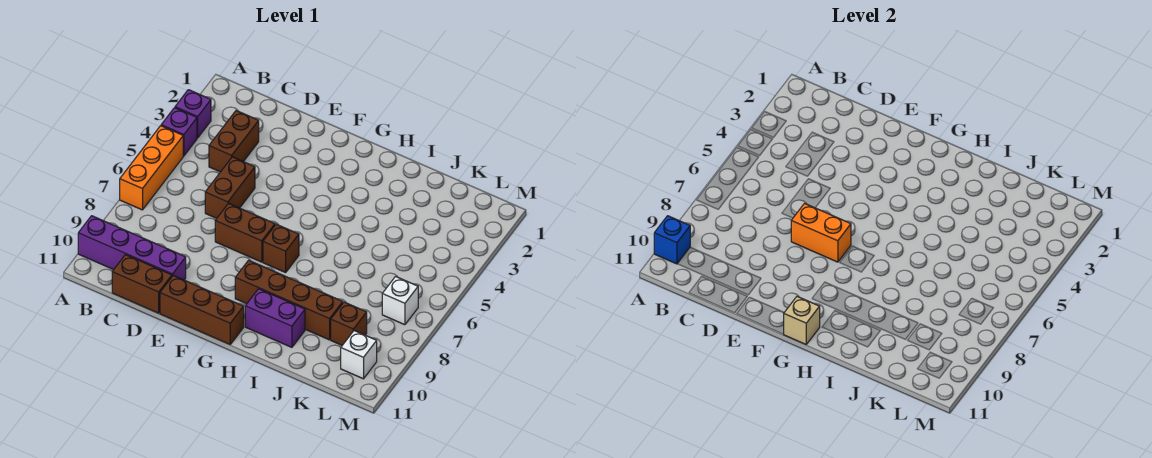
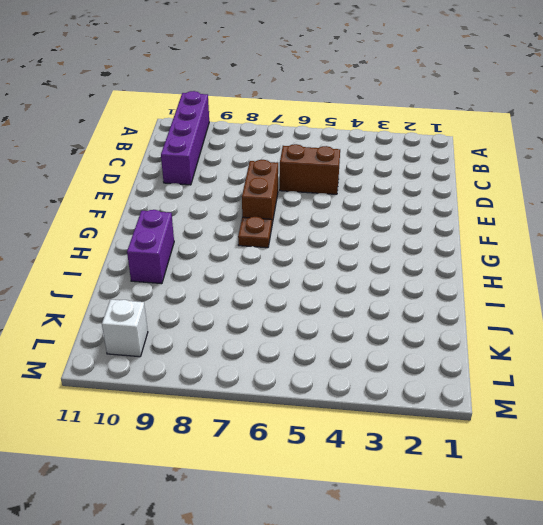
brown 1x1 plate [238,217,272,248] -> brown 1x1 brick [263,224,299,272]
none -> purple 1x1 brick [175,90,211,138]
none -> purple 1x1 brick [161,108,197,156]
none -> orange 1x3 brick [120,126,183,210]

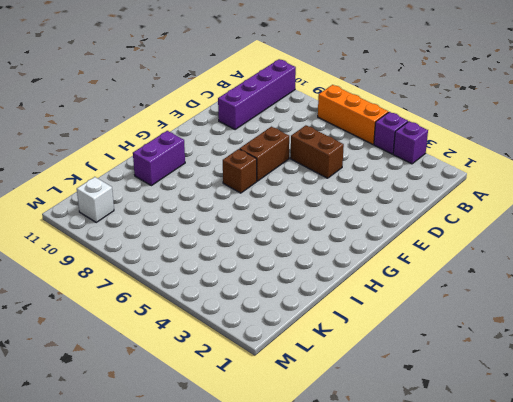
none -> brown 1x2 brick [209,111,259,172]
none -> brown 1x2 brick [112,255,172,313]
none -> brown 1x3 brick [160,275,244,344]

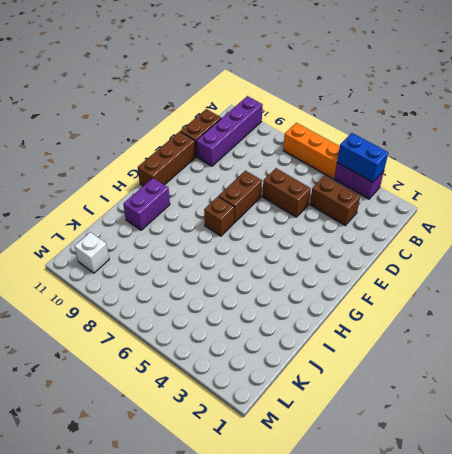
blue 1x2 brick [337,133,388,182] -> none
none -> brown 1x4 brick [235,260,343,340]
none -> brown 1x1 brick [331,302,367,345]
none -> white 1x1 brick [382,276,418,325]

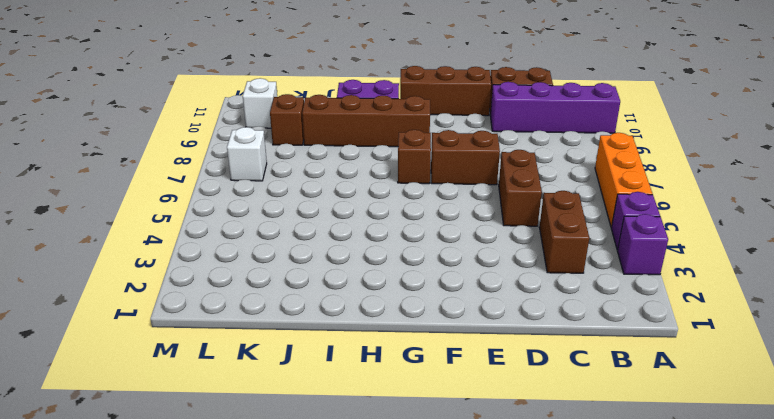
none -> blue 1x1 brick [654,216,690,264]
none -> orange 1x2 brick [791,203,851,262]
none -> tan 1x1 brick [784,296,820,344]

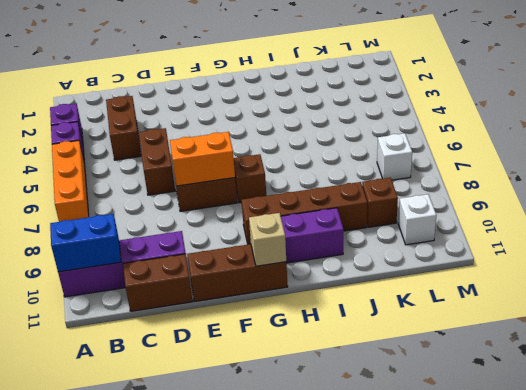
blue 1x2 brick [50,214,121,272] -> blue 1x1 brick [654,216,690,264]

